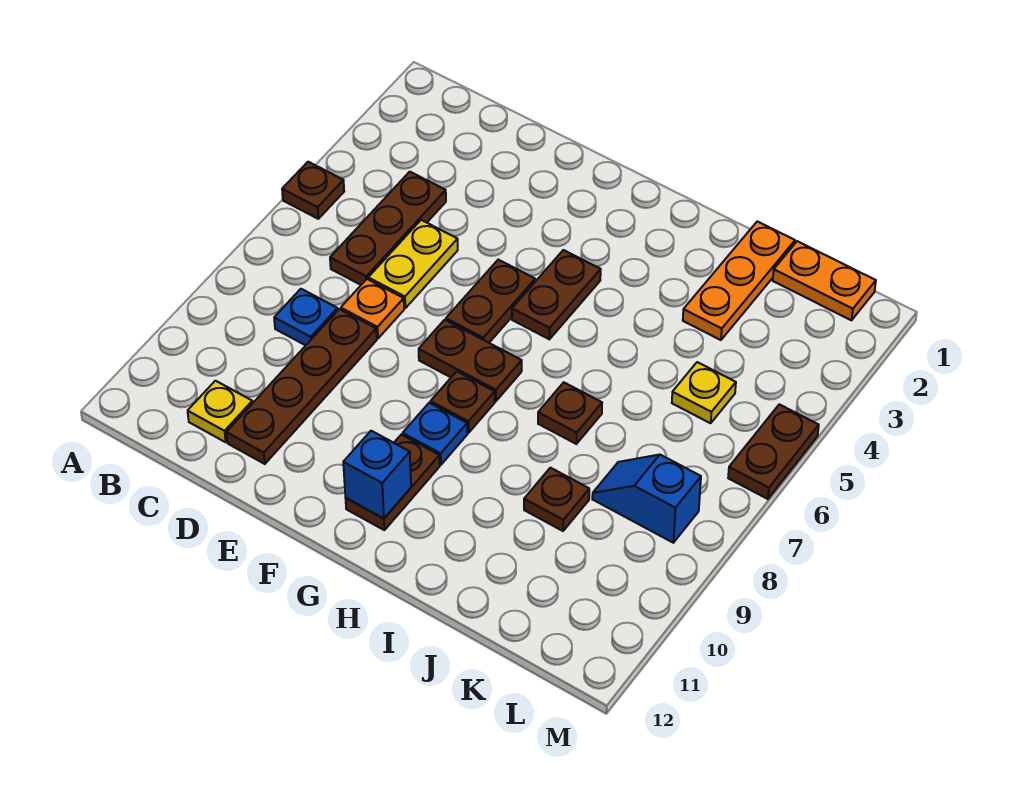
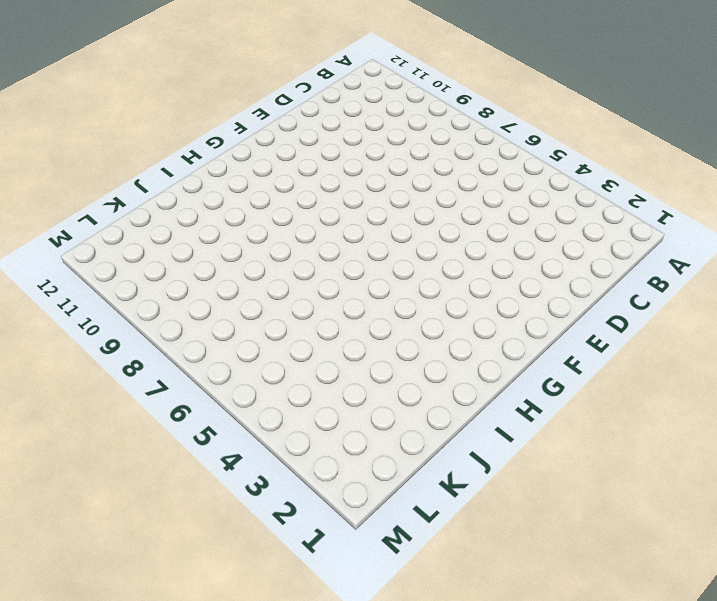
none -> brown 1x1 plate [282,162,344,219]
none -> brown 1x3 plate [330,172,446,285]
none -> blue 1x1 plate [274,289,338,345]

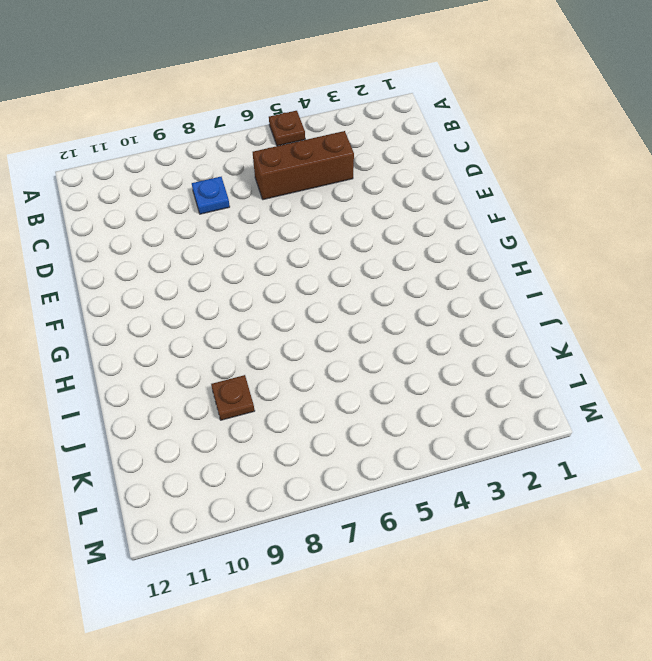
brown 1x3 brick [253,131,354,200] -> brown 1x3 plate [330,172,446,285]
none -> yellow 1x1 plate [188,381,253,442]
none -> yellow 1x2 plate [368,220,458,308]
none -> orange 1x1 plate [341,279,404,338]

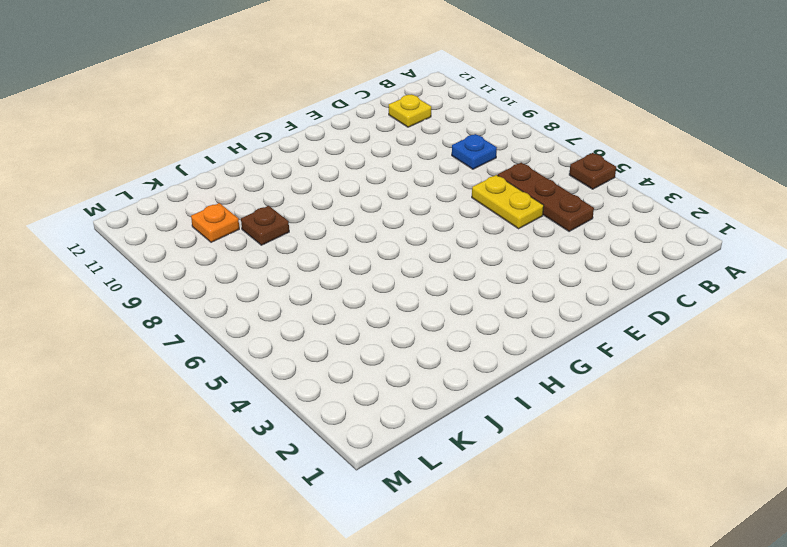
orange 1x1 plate [191,203,239,242] -> orange 1x1 plate moved to [341,279,404,338]
none -> brown 1x4 plate [226,309,377,464]
none -> brown 1x2 plate [446,260,535,343]
none -> brown 1x2 plate [419,320,522,401]

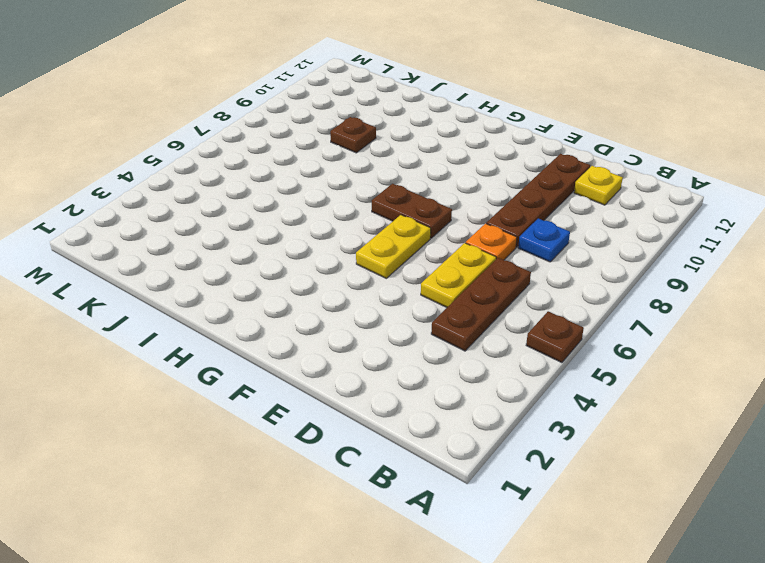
yellow 1x2 plate [356,215,431,278] -> brown 1x2 plate [446,260,535,343]
none -> brown 1x2 plate [512,250,601,339]
none -> brown 1x1 plate [430,371,495,433]
none -> blue 1x1 plate [403,403,467,465]

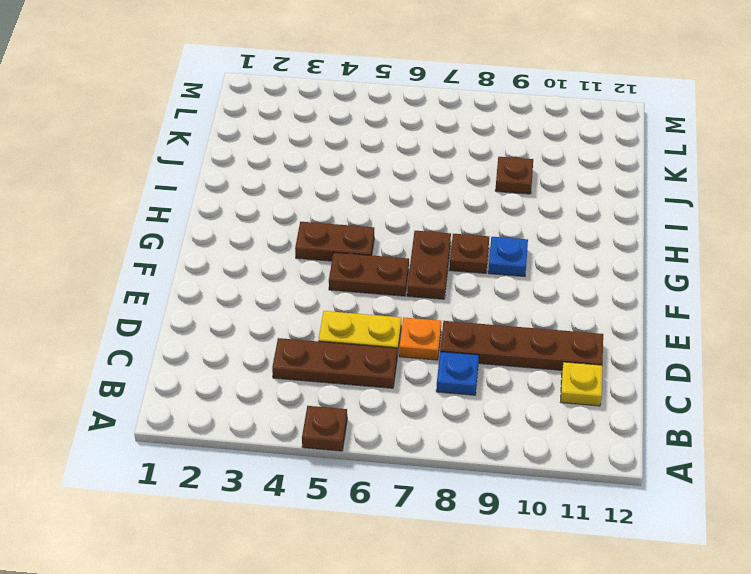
none -> brown 1x2 plate [346,435,440,530]
none -> brown 1x1 plate [538,382,602,444]
none -> orange 1x3 plate [683,221,795,340]

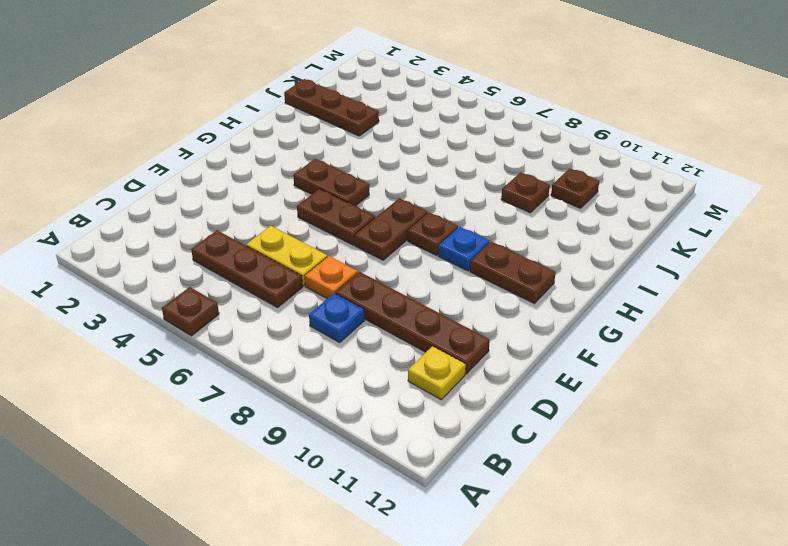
brown 1x3 plate [284,79,379,136] -> orange 1x3 plate [683,221,795,340]
brown 1x1 plate [551,168,599,208] -> brown 1x1 plate moved to [538,382,602,444]
none -> orange 1x2 plate [773,241,876,320]
none -> yellow 1x1 plate [672,362,736,423]
none -> blue 1x2 slope [592,455,701,543]

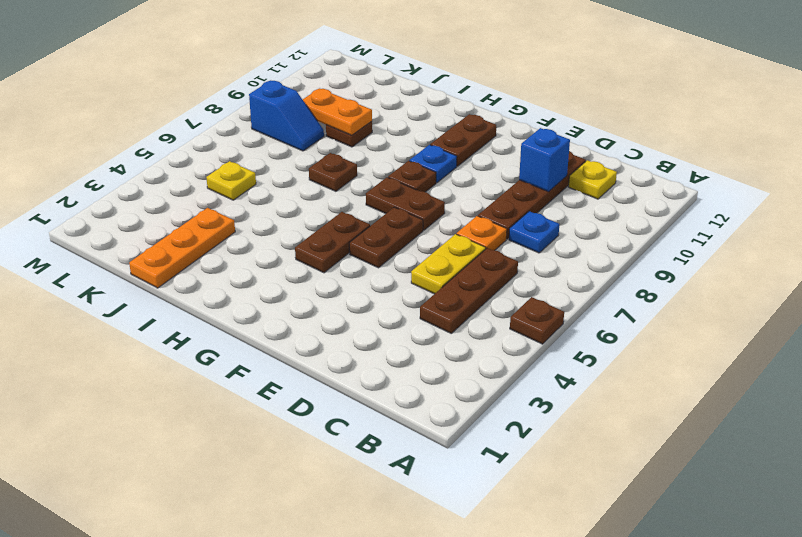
blue 1x1 brick [519,128,570,192] -> blue 1x1 brick moved to [343,431,411,519]
orange 1x2 plate [303,88,372,135] -> orange 1x2 plate moved to [773,241,876,320]
none -> brown 1x2 plate [728,404,819,499]

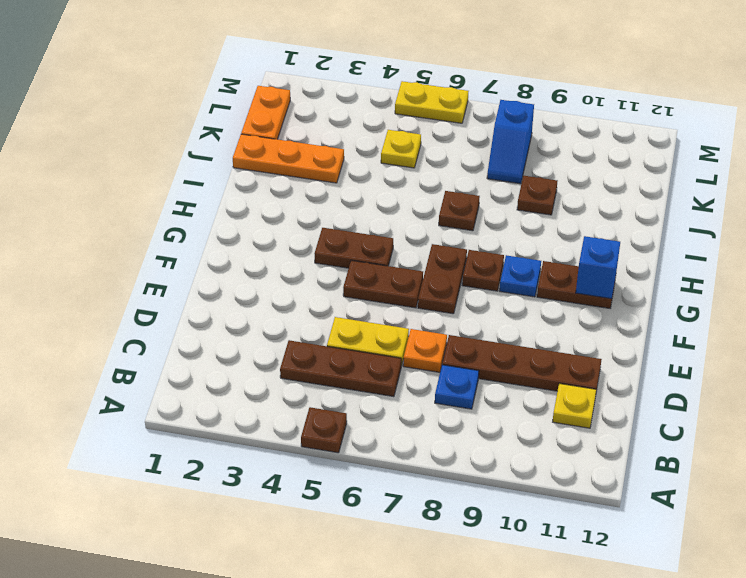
yellow 1x2 plate [395,81,468,123] -> brown 1x2 plate [728,404,819,499]

